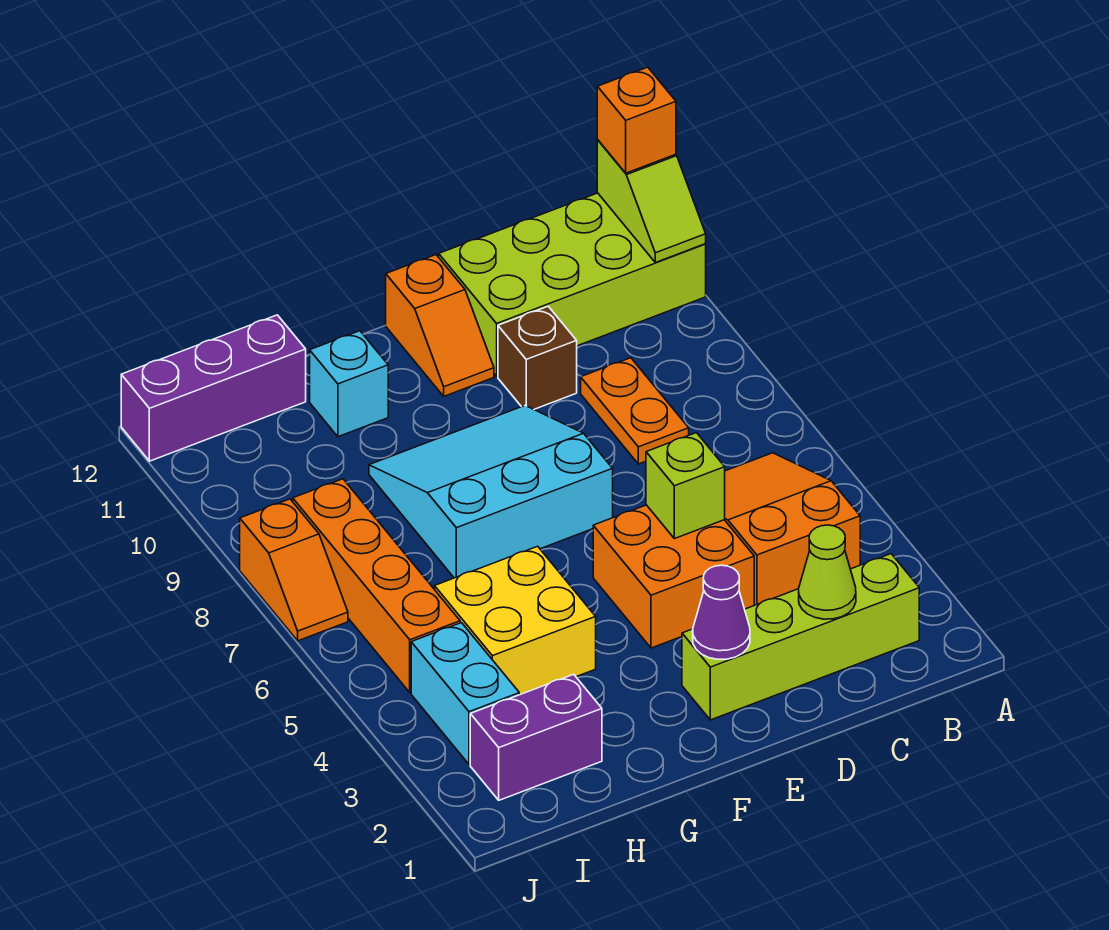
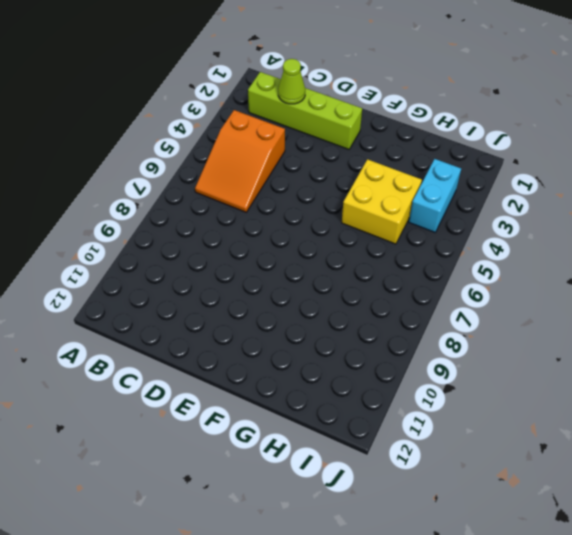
none -> lime 2x4 brick [439,193,706,376]
none -> orange 1x2 plate [581,358,689,464]
none -> orange 2x2 brick [593,505,754,648]

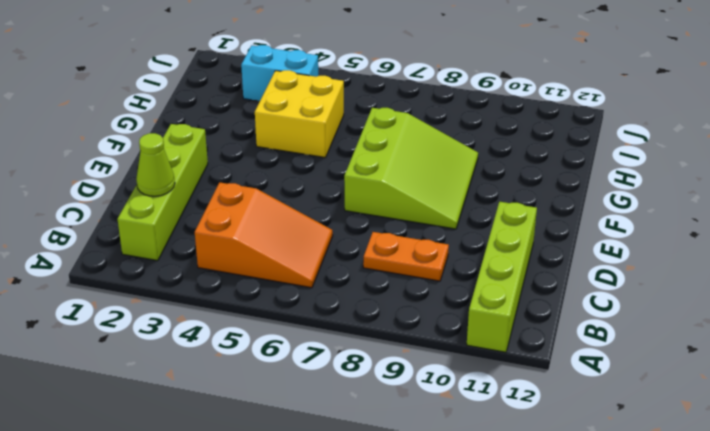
lime 1x4 brick [467,202,537,352] -> lime 2x4 brick [439,193,706,376]
lime 3x3 slope [344,108,478,229] -> cyan 3x3 slope [369,406,613,578]
none -> orange 2x2 brick [593,505,754,648]
none -> brown 1x1 brick [498,306,577,409]
none -> orange 1x2 slope [386,255,494,396]

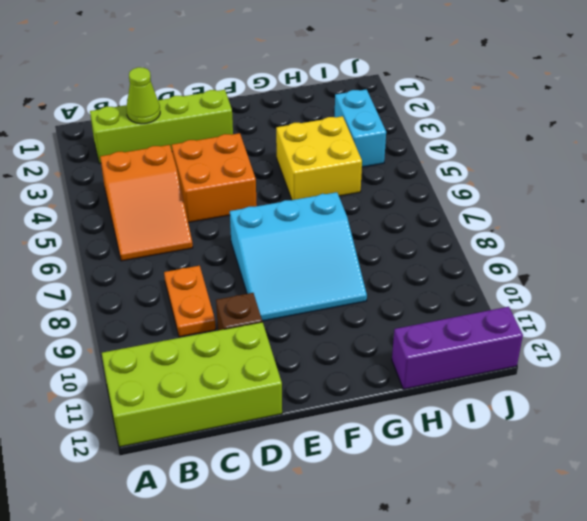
none -> orange 1x2 slope [386,255,494,396]
none -> cyan 1x1 brick [310,331,388,437]
none -> purple 1x2 brick [470,674,602,800]

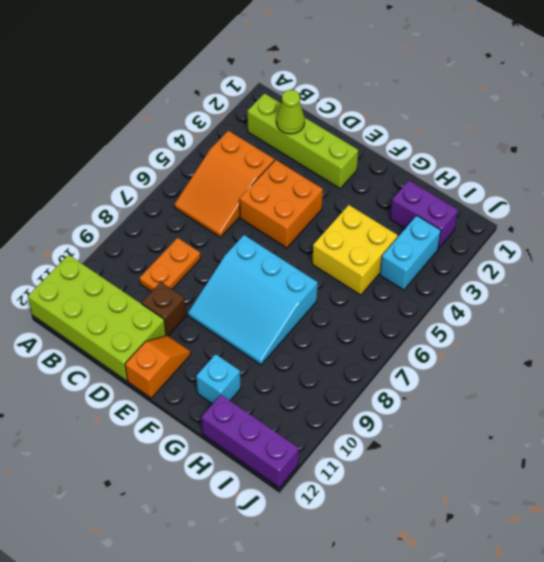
none -> orange 1x4 brick [293,479,460,693]
none -> orange 1x2 slope [240,499,348,641]
none -> lime 1x2 slope [597,140,706,263]

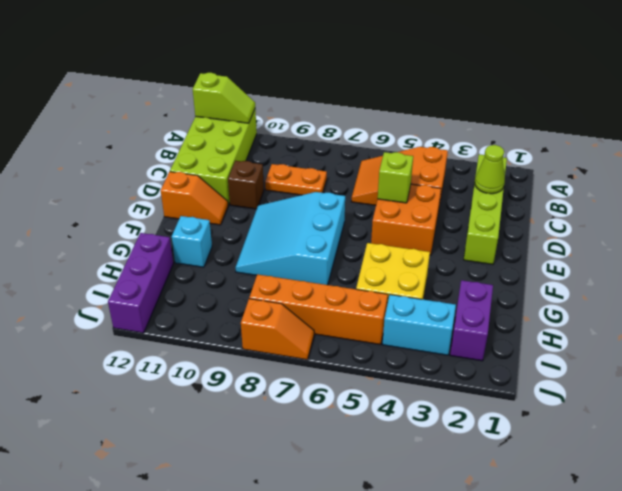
none -> purple 1x1 cone [693,565,750,659]
none -> orange 1x1 brick [597,67,676,173]

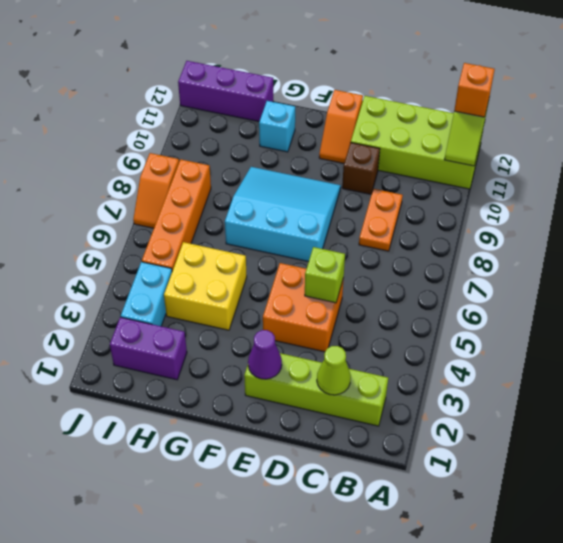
none -> orange 2x3 slope [725,453,860,605]

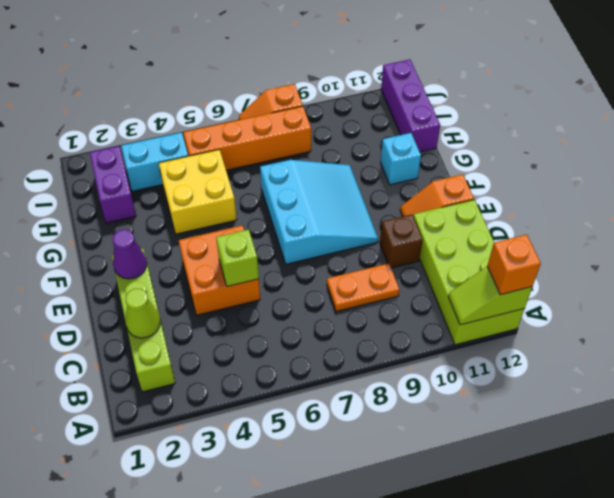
none -> orange 2x3 slope [725,453,860,605]

